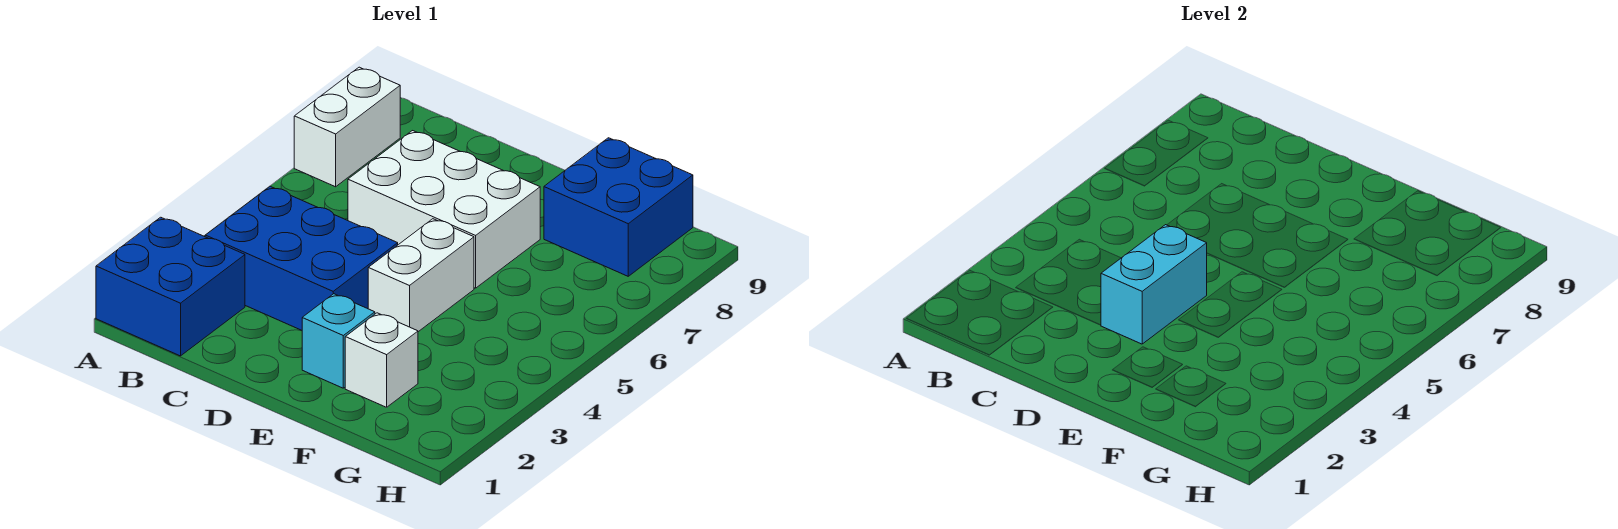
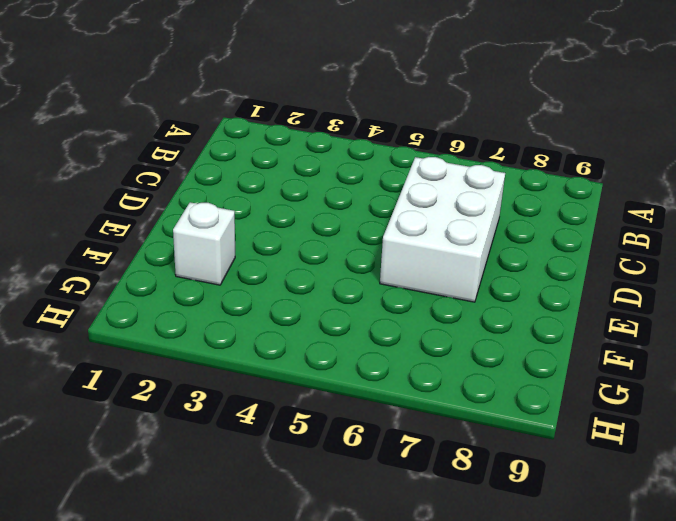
none -> blue 2x2 brick [96,217,245,356]
none -> white 1x2 brick [294,67,400,187]

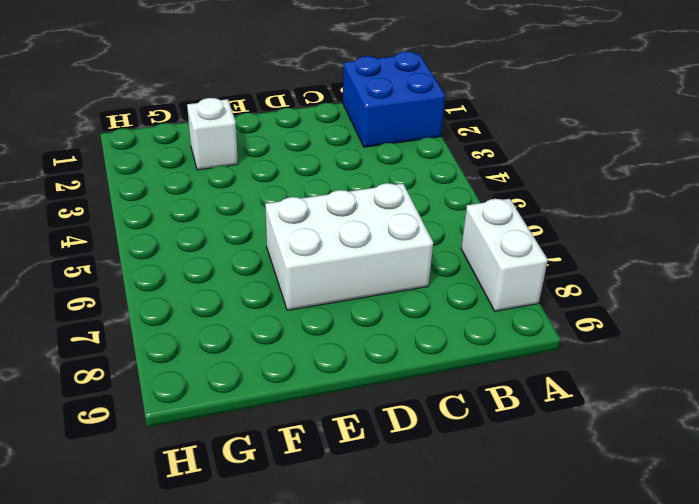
none -> blue 2x3 brick [205,186,398,330]
none -> cyan 1x1 brick [302,294,375,388]

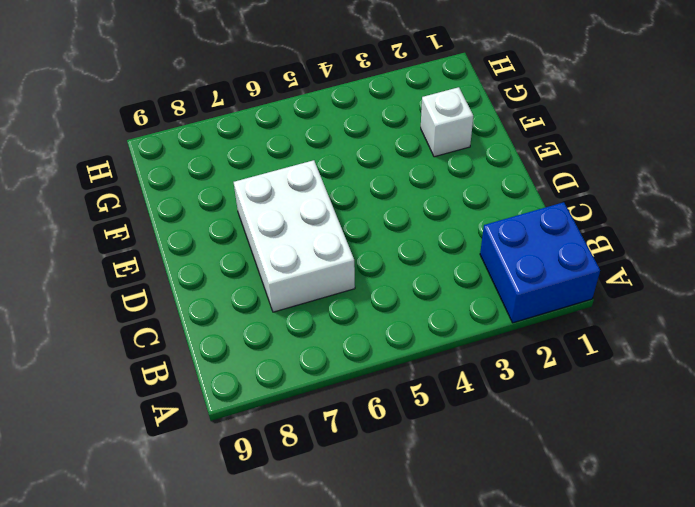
none -> white 1x2 brick [294,67,400,187]
none -> blue 2x3 brick [205,186,398,330]

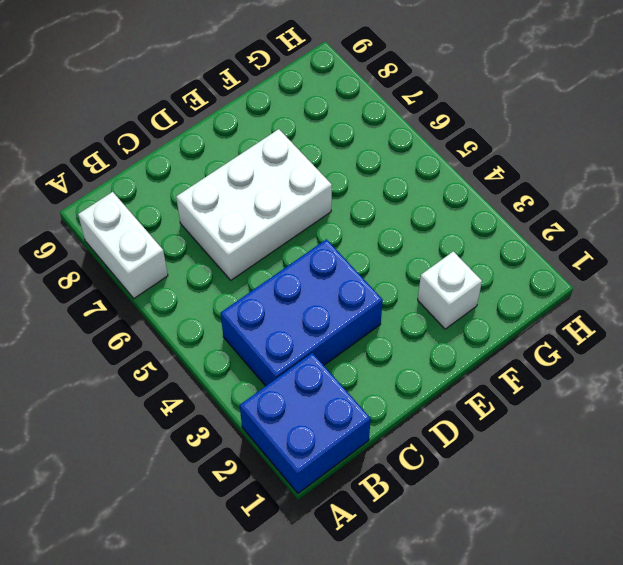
none -> cyan 1x1 brick [302,294,375,388]
none -> white 1x2 brick [368,219,474,332]

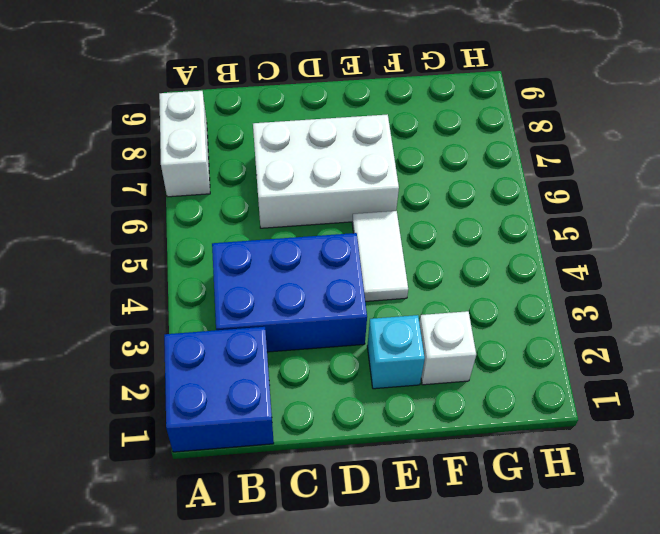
white 1x2 tile [352,211,408,301] -> white 1x2 brick [368,219,474,332]
none -> blue 2x2 brick [544,138,693,276]
none -> cyan 1x2 brick [1101,225,1207,344]

